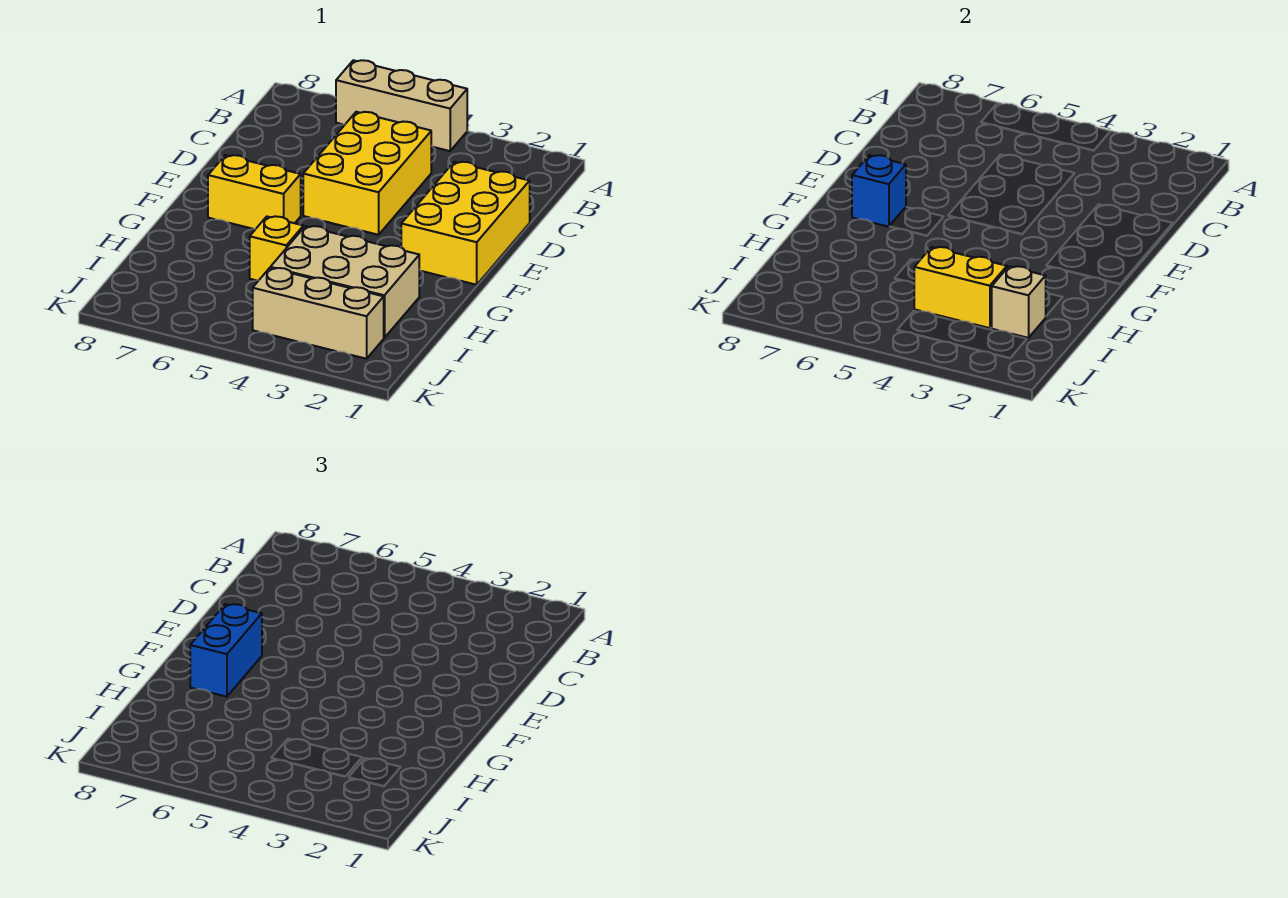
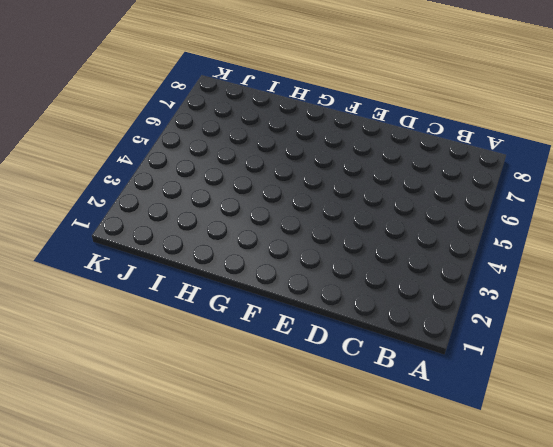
none -> tan 1x3 brick [336,60,467,151]
none -> yellow 2x3 brick [303,112,431,235]

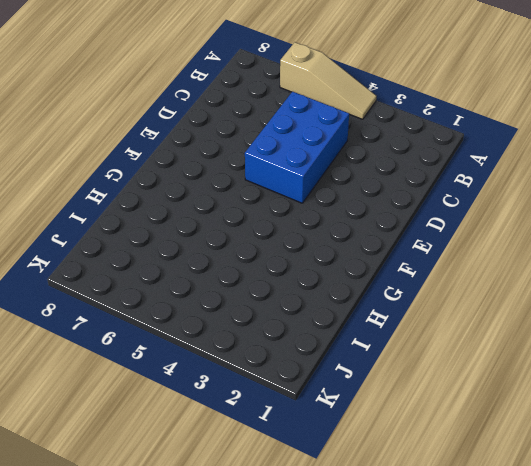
tan 1x3 slope [280,42,376,119] -> tan 1x3 brick [336,60,467,151]
blue 2x3 brick [245,92,349,203] -> yellow 2x3 brick [303,112,431,235]
none -> yellow 2x3 brick [401,162,530,285]
none -> yellow 1x2 brick [208,155,301,229]

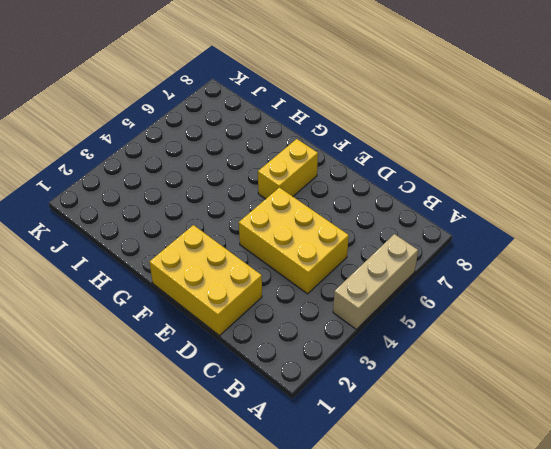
none -> tan 2x3 brick [270,226,419,338]
none -> yellow 1x1 brick [250,216,303,280]

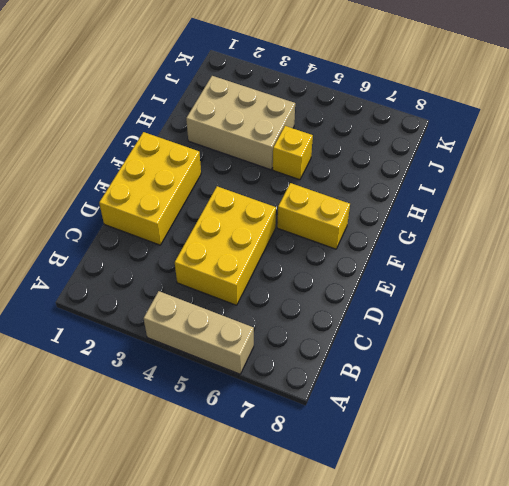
none -> tan 1x3 brick [253,268,384,359]
none -> blue 1x1 brick [852,155,906,227]

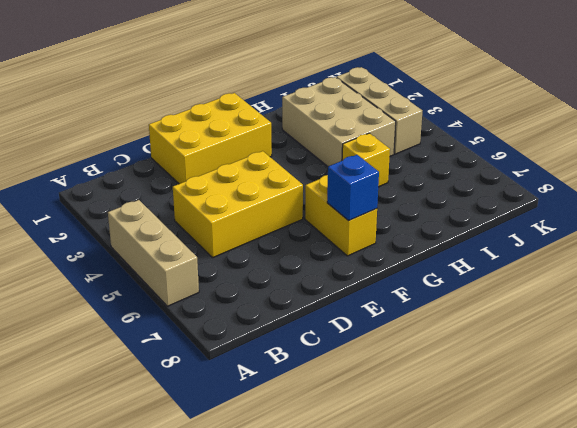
none -> tan 1x1 brick [992,266,1046,338]
none -> yellow 1x2 brick [914,247,1007,328]

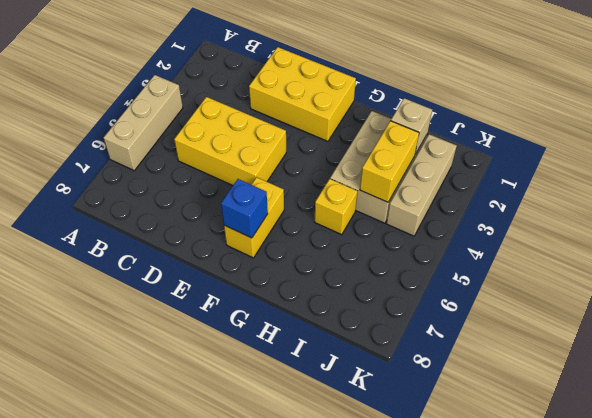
none -> blue 1x2 brick [190,604,262,697]

